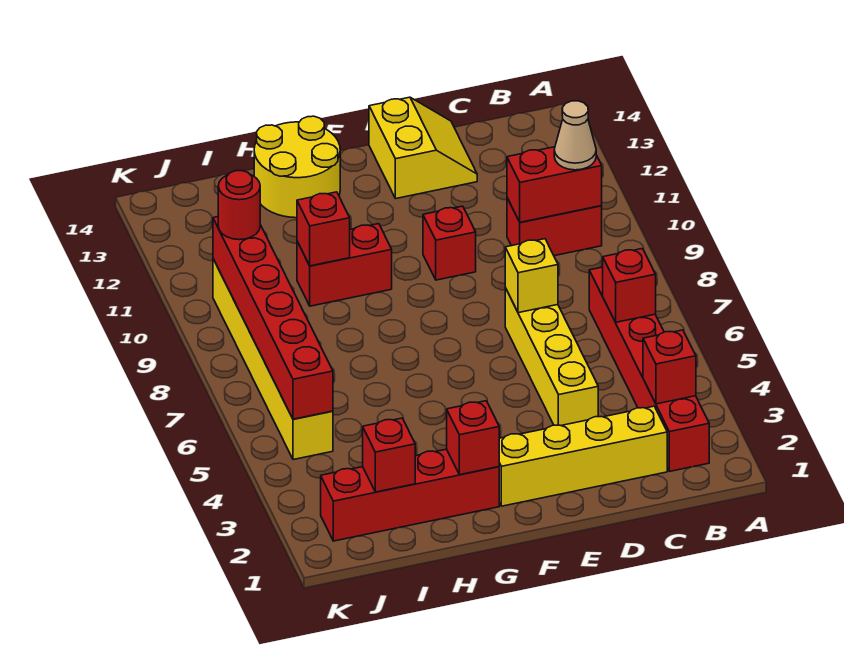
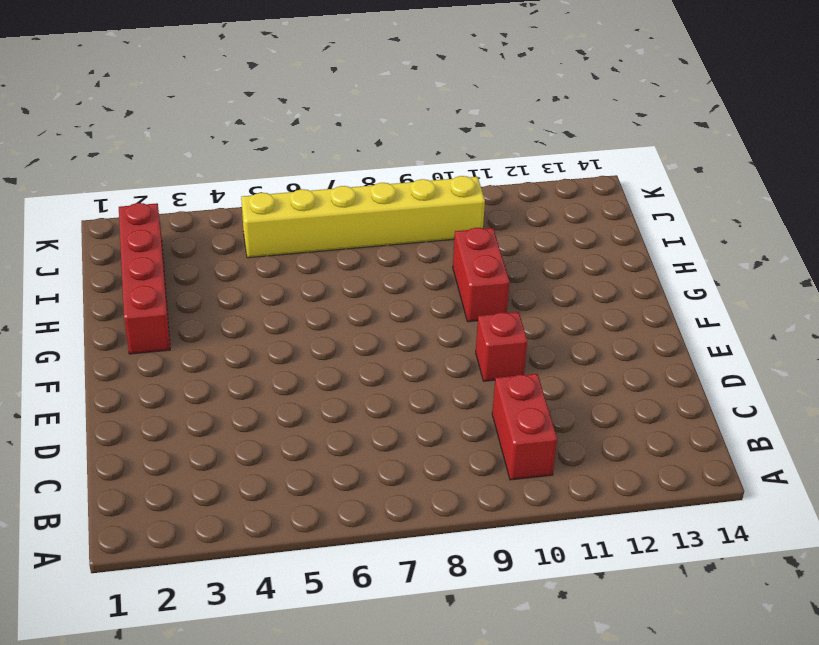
none -> red 1x6 brick [589,267,709,471]
none -> yellow 1x4 brick [499,406,667,506]
none -> yellow 1x4 brick [505,288,598,426]

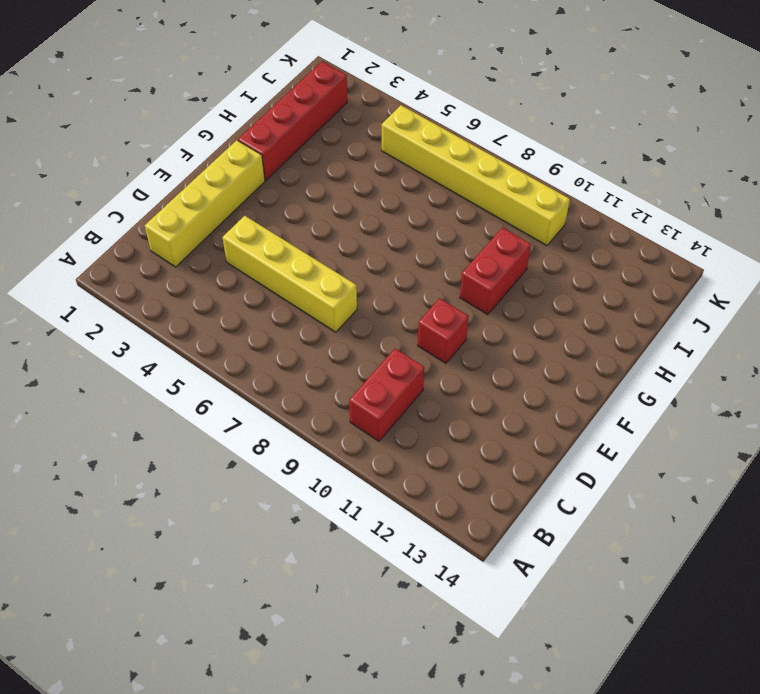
none -> red 1x6 brick [589,267,709,471]
none -> yellow 2x2 slope [369,97,477,199]
none -> yellow 2x2 round brick [254,116,340,218]

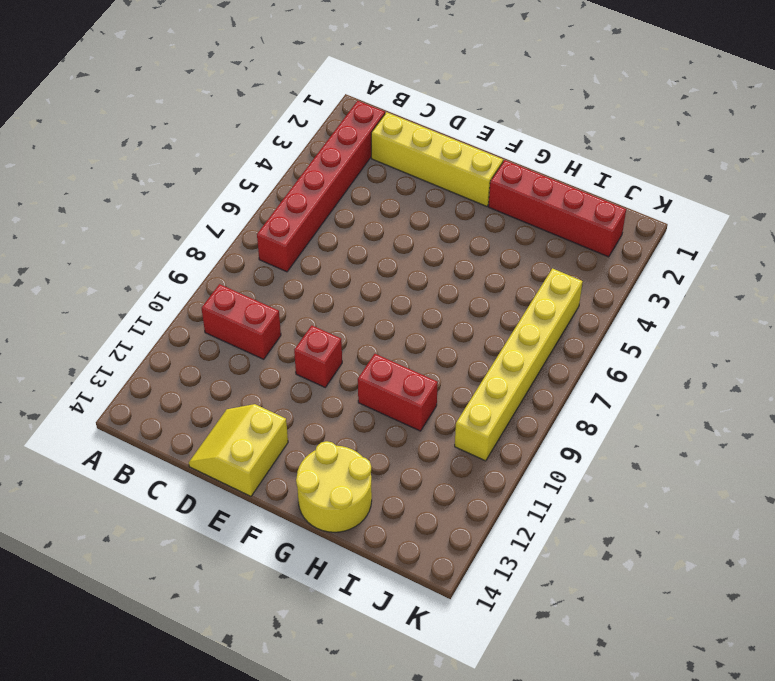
none -> yellow 1x4 brick [505,288,598,426]
none -> red 1x1 brick [643,330,696,404]
none -> red 1x1 brick [603,249,656,322]

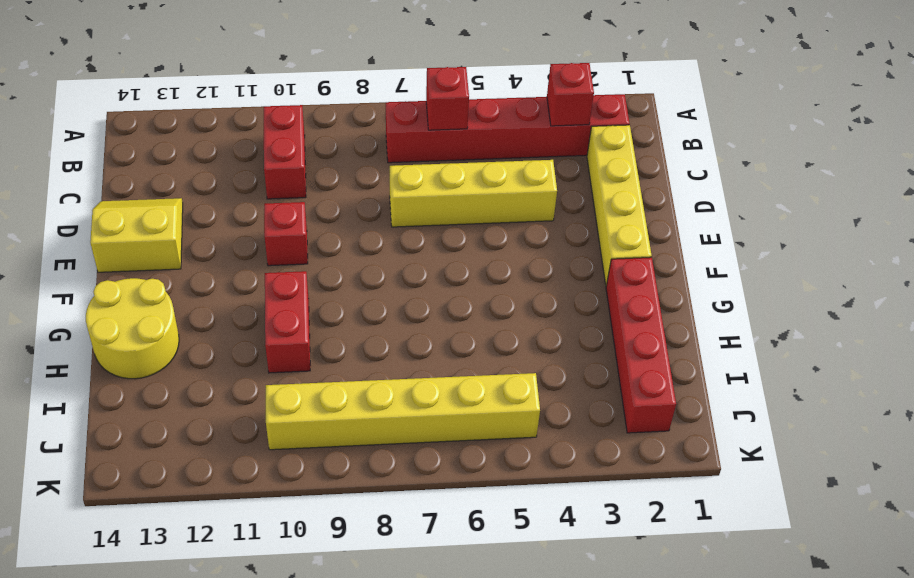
none -> red 1x2 brick [507,147,602,222]
none -> yellow 1x1 brick [505,239,558,313]
none -> red 1x1 brick [447,401,499,475]

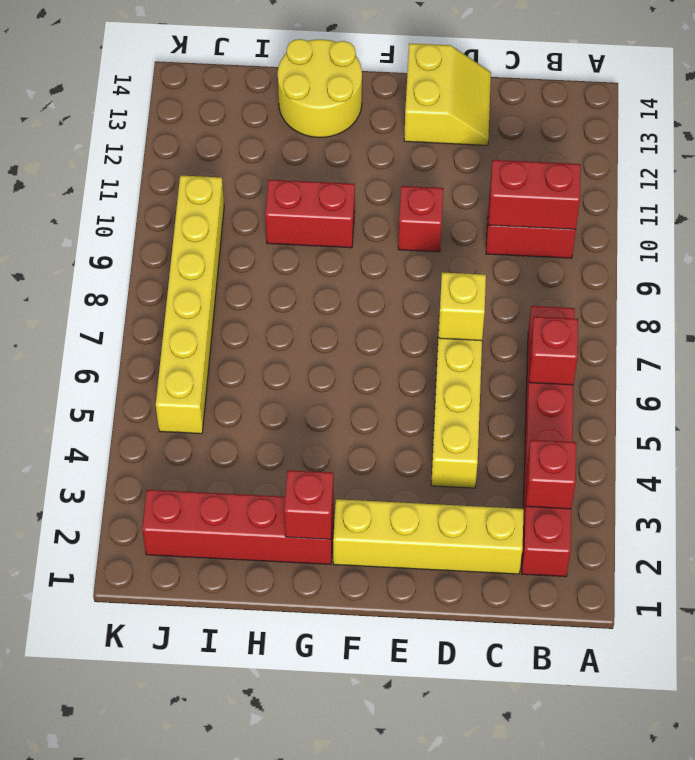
none -> red 1x1 brick [297,192,350,266]
none -> red 1x1 brick [363,418,415,492]
none -> red 1x6 brick [213,217,333,419]

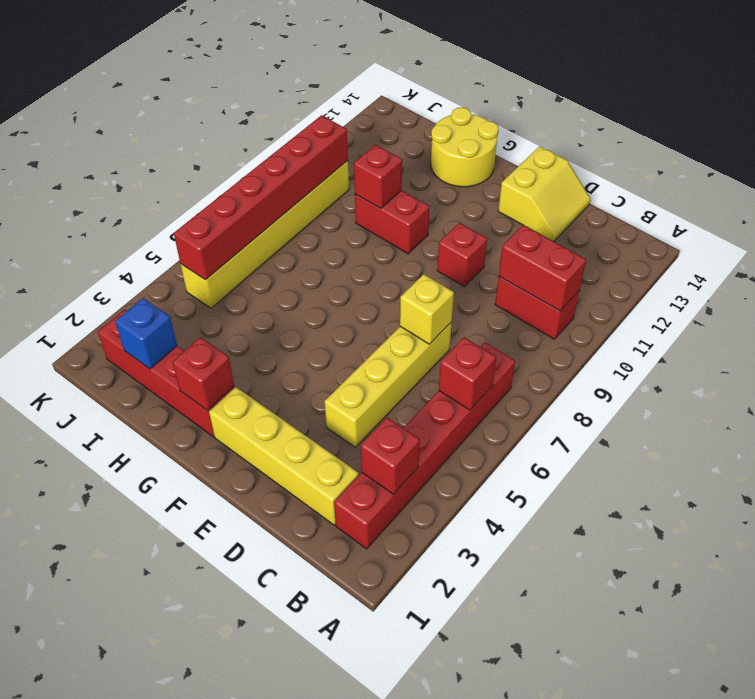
blue 1x1 brick [115,298,177,369] -> red 1x1 brick [363,418,415,492]
none -> tan 1x1 cone [554,101,596,170]
none -> red 1x1 round brick [218,171,260,240]

